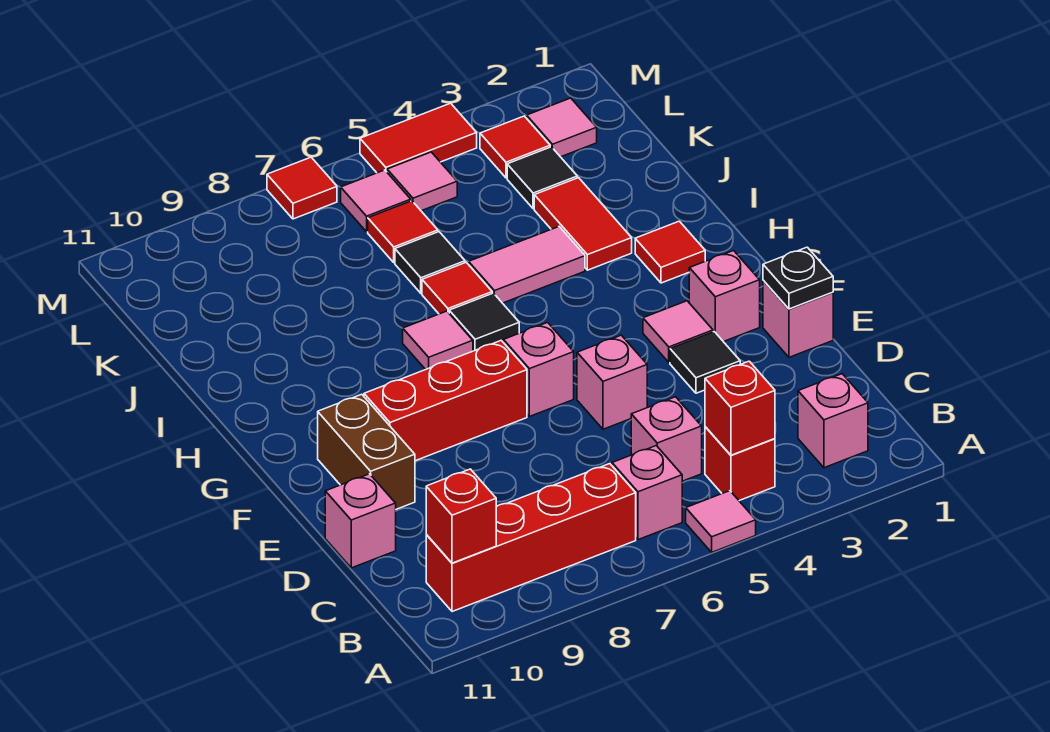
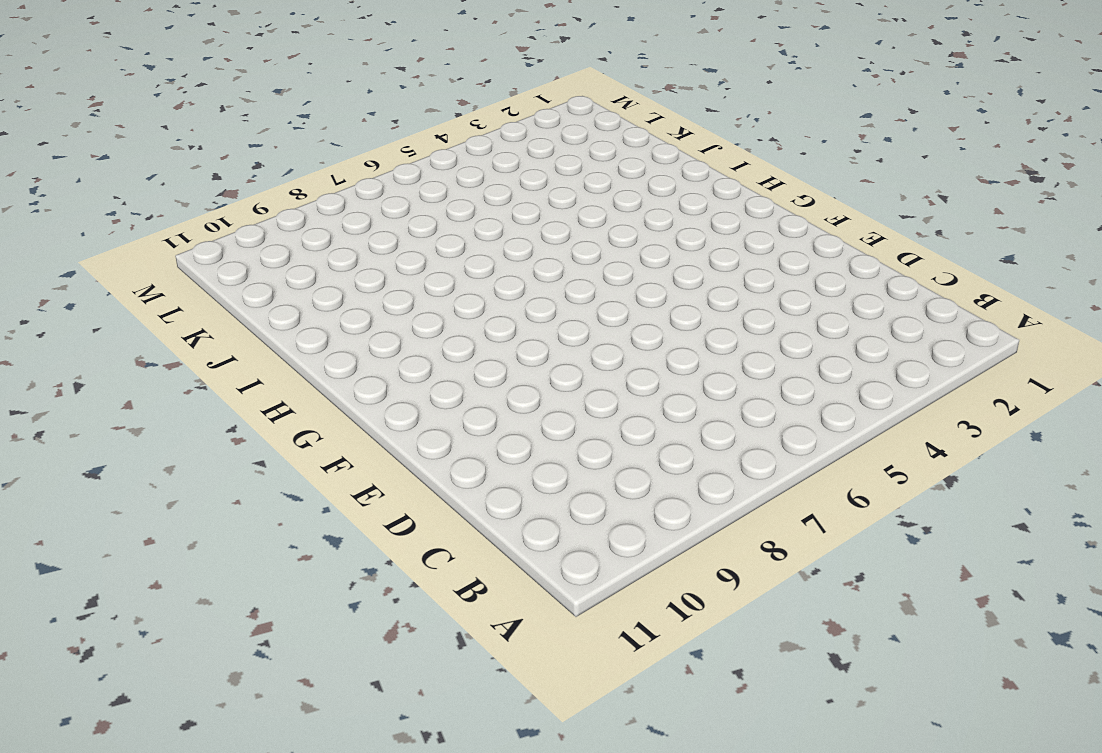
none -> pink 1x1 tile [686,491,756,552]
none -> pink 1x1 brick [798,374,868,468]
none -> red 1x1 brick [705,427,775,501]
none -> pink 1x1 brick [612,446,682,540]

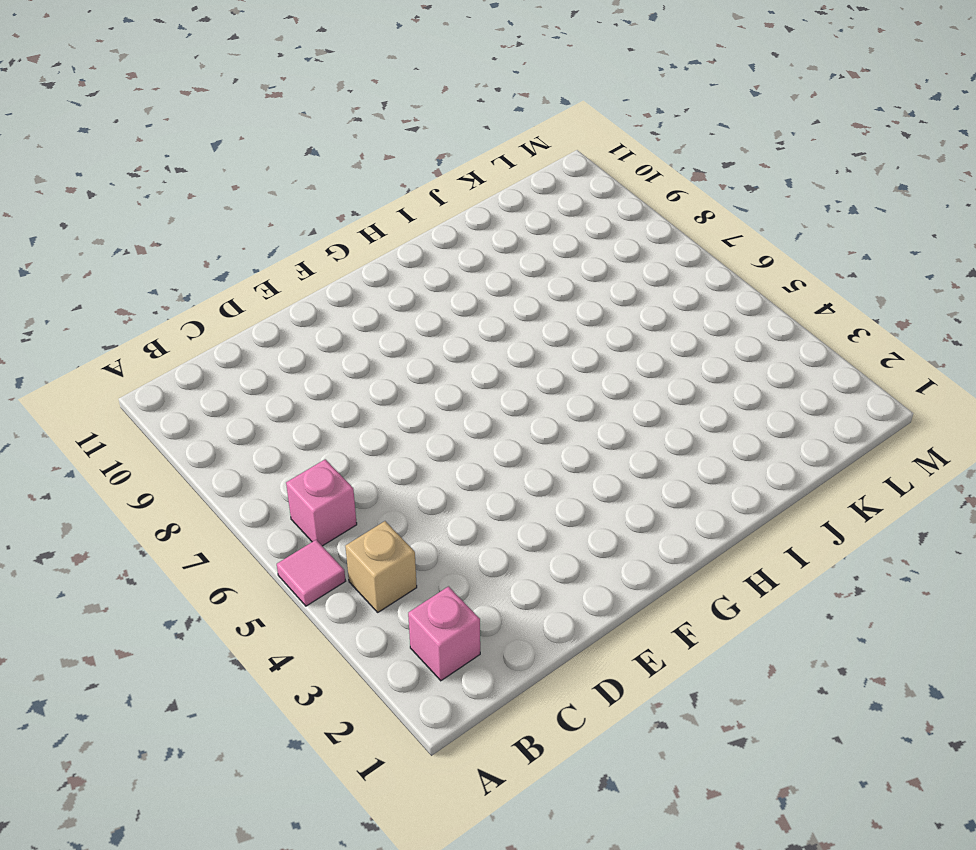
tan 1x1 brick [345,521,417,612] -> red 1x1 brick [705,427,775,501]
none -> red 1x4 brick [426,464,636,612]
none -> pink 1x1 brick [631,397,702,481]
none -> pink 1x1 brick [325,474,396,568]
none -> pink 1x1 brick [763,281,833,357]

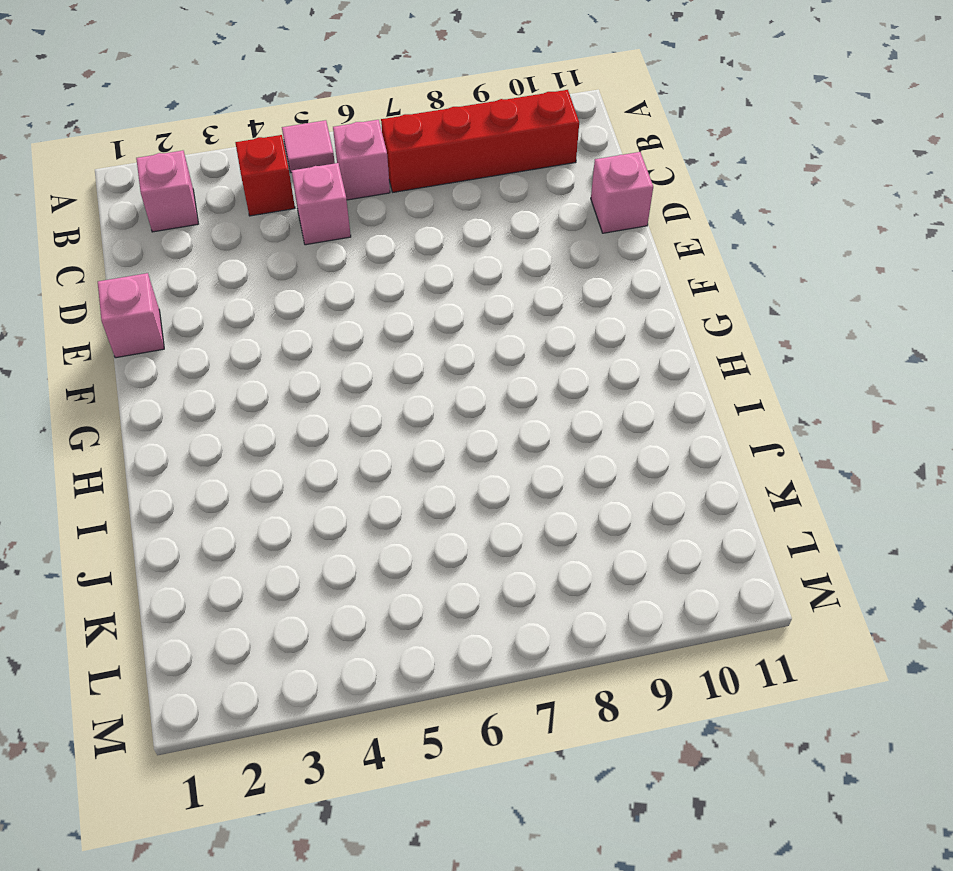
none -> black 1x1 tile [670,332,740,393]
none -> pink 1x1 brick [577,335,647,429]
none -> brown 1x2 brick [318,394,415,509]
none -> pink 1x1 brick [689,251,760,342]

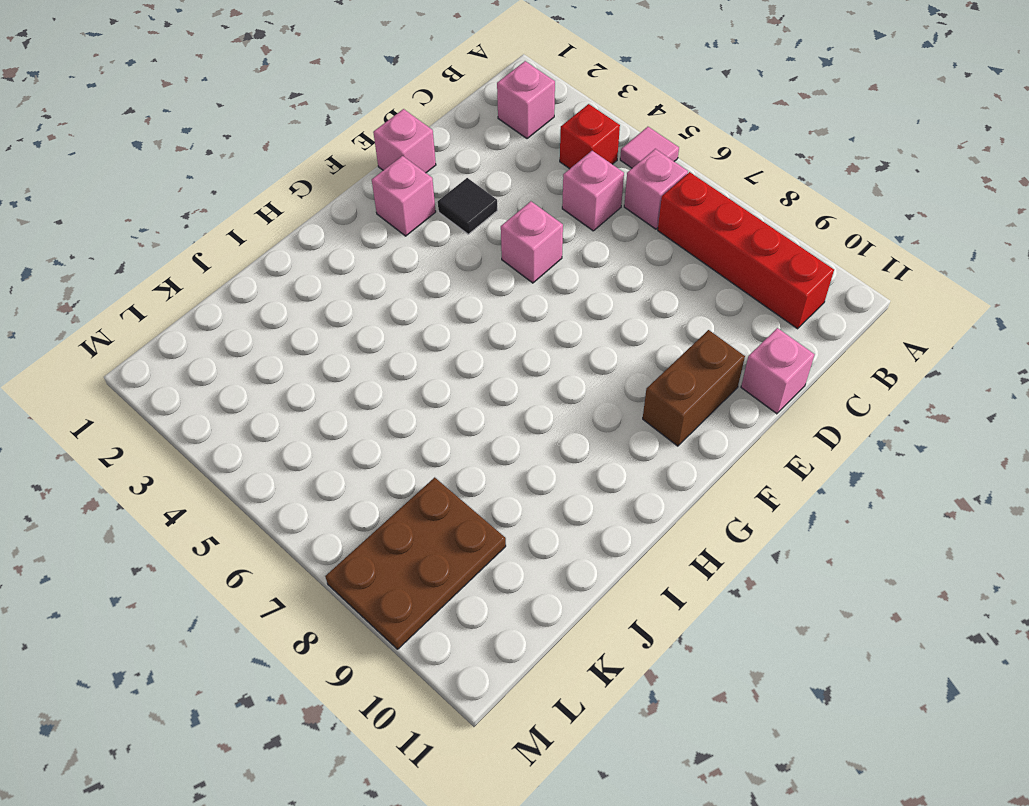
brown 2x3 plate [325,477,506,649] -> none
none -> pink 1x1 tile [643,301,713,362]
none -> pink 1x1 brick [504,322,574,416]
none -> red 1x3 brick [364,341,527,461]
none -> red 1x1 tile [635,221,705,283]

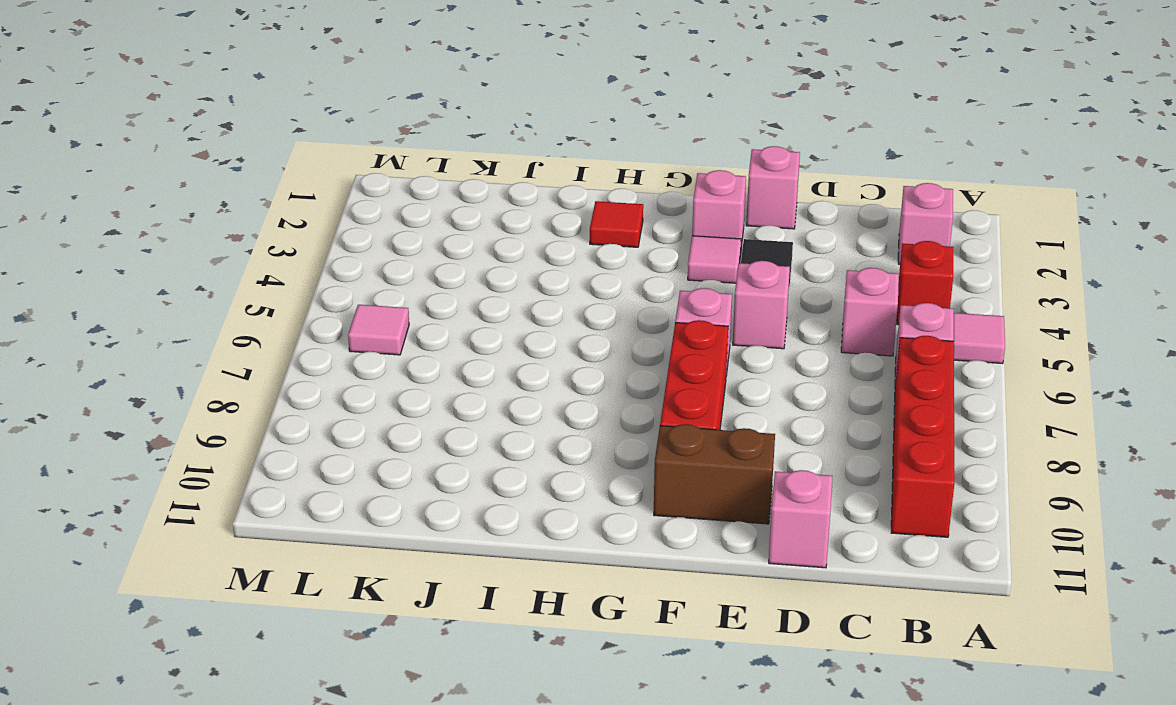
none -> black 1x1 tile [449,293,519,351]
none -> pink 1x1 tile [403,311,473,370]
none -> red 1x2 tile [534,178,632,270]
none -> pink 1x2 tile [469,227,585,303]

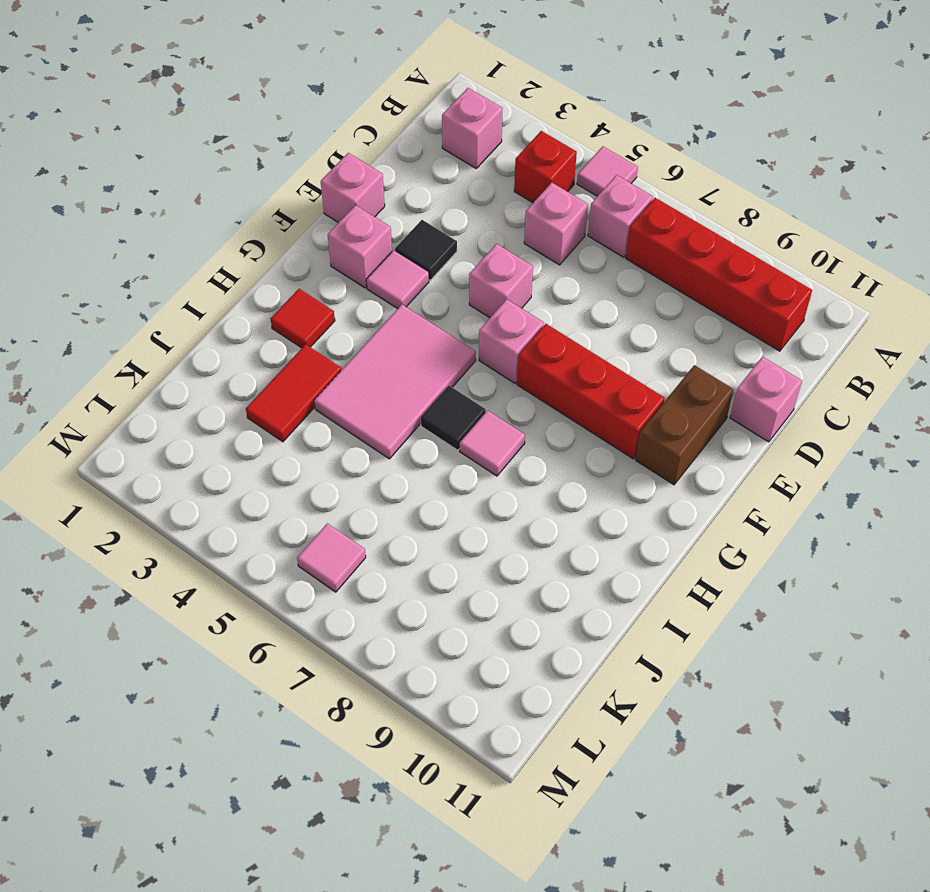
pink 2x3 tile [314,305,476,459] -> pink 1x2 tile [469,227,585,303]
none -> red 1x1 tile [422,262,492,314]
none -> black 1x1 tile [395,232,465,293]
none -> black 1x1 tile [507,147,577,209]
none -> red 1x1 tile [368,201,438,262]

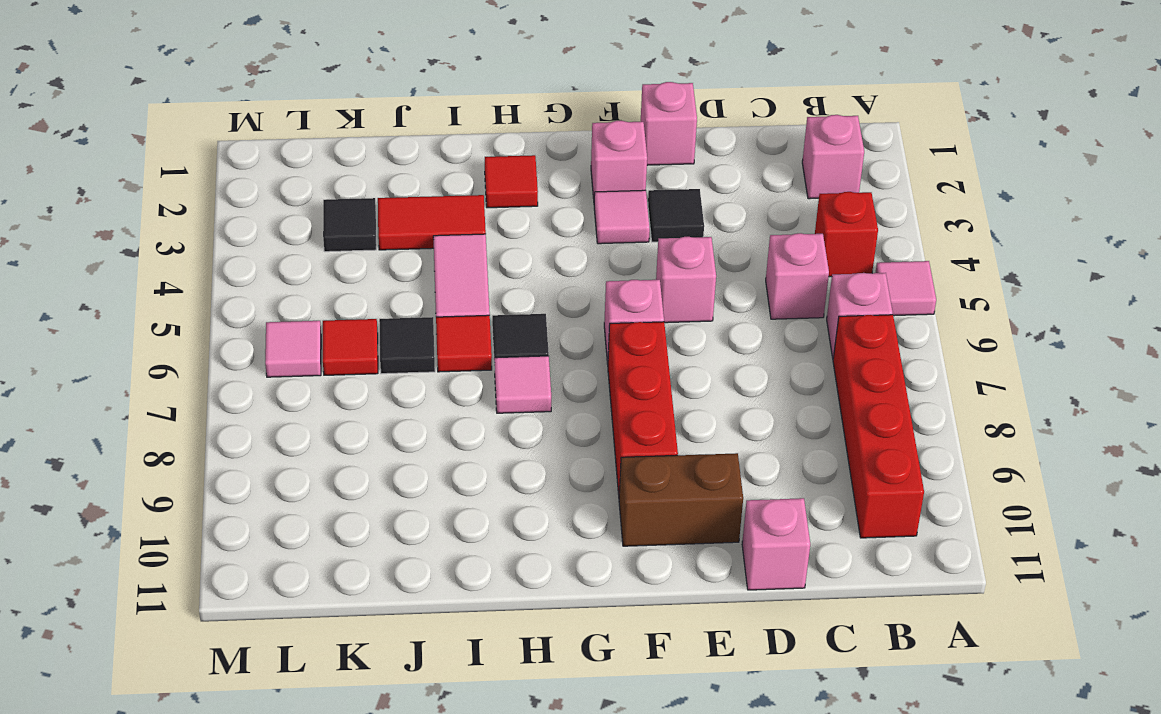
none -> pink 1x1 tile [527,98,597,157]
none -> red 1x1 tile [480,116,550,178]
none -> pink 1x1 tile [387,152,457,211]
none -> red 1x2 tile [360,103,477,173]

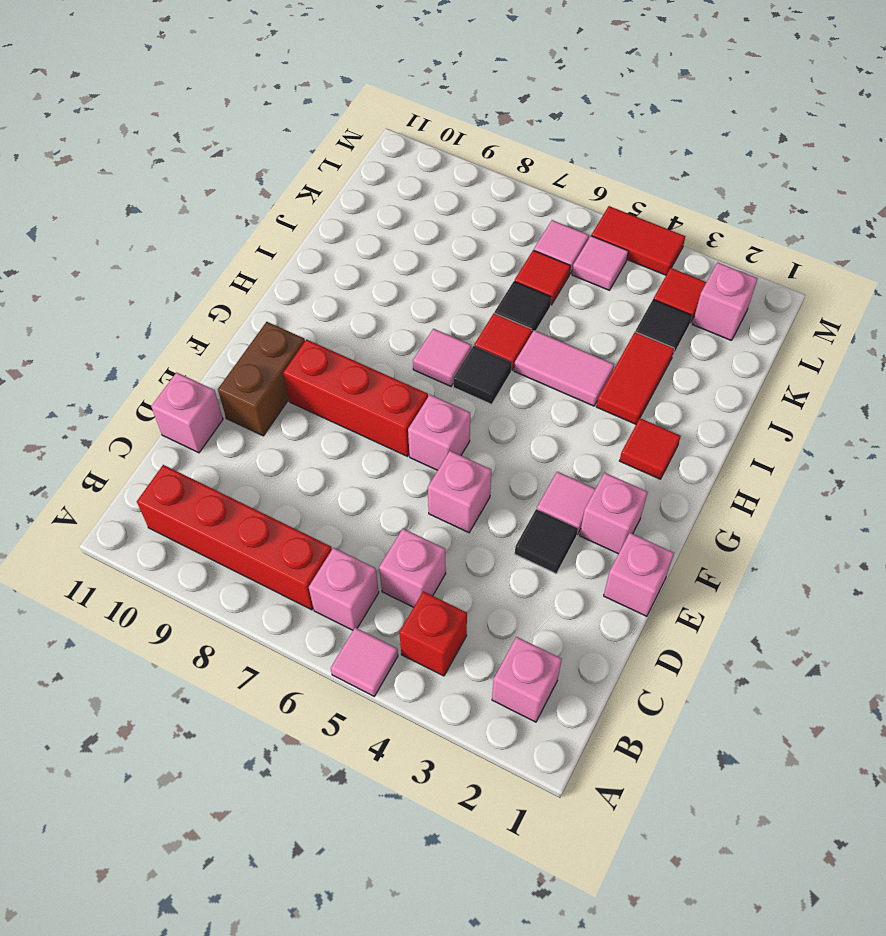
pink 1x1 brick [692,262,758,341] -> pink 1x1 tile [527,98,597,157]
none -> red 1x1 tile [267,157,337,219]
none -> red 1x1 brick [705,361,775,455]
none -> red 1x1 brick [426,469,496,563]
none -> black 1x1 plate [763,247,833,309]

